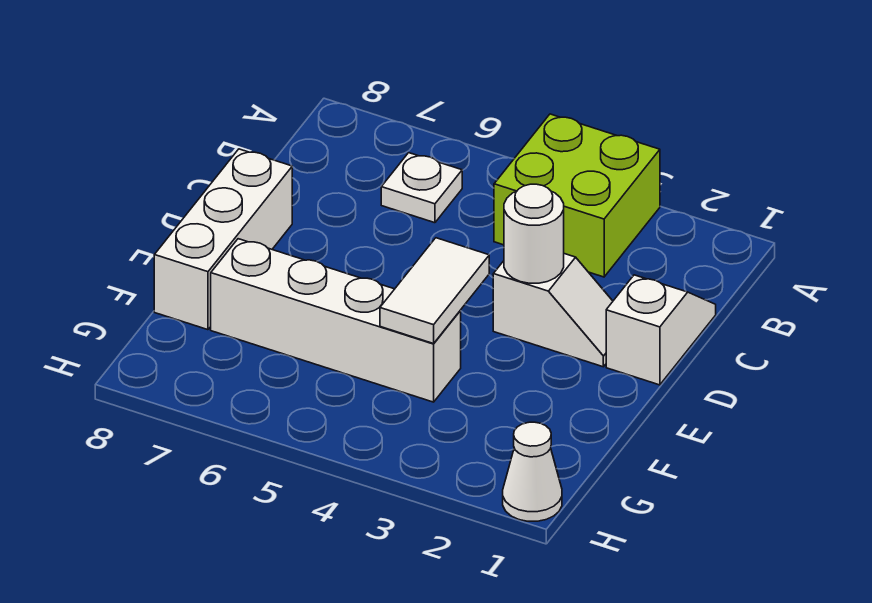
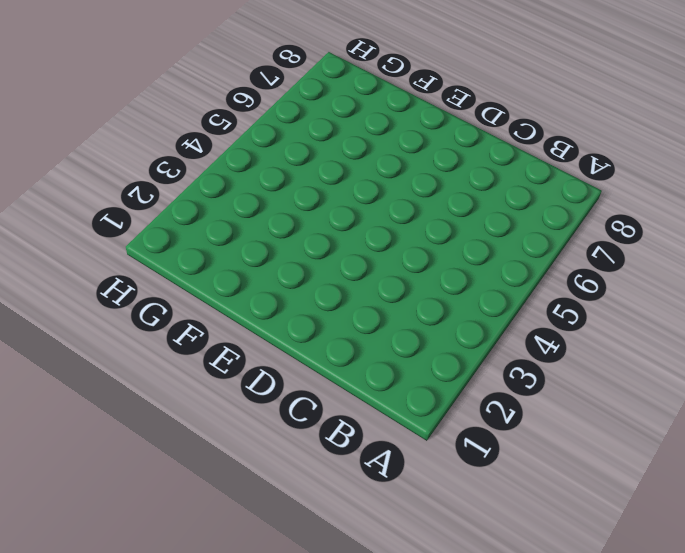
none -> lime 2x2 brick [494,114,660,277]
none -> white 1x1 plate [381,153,462,223]

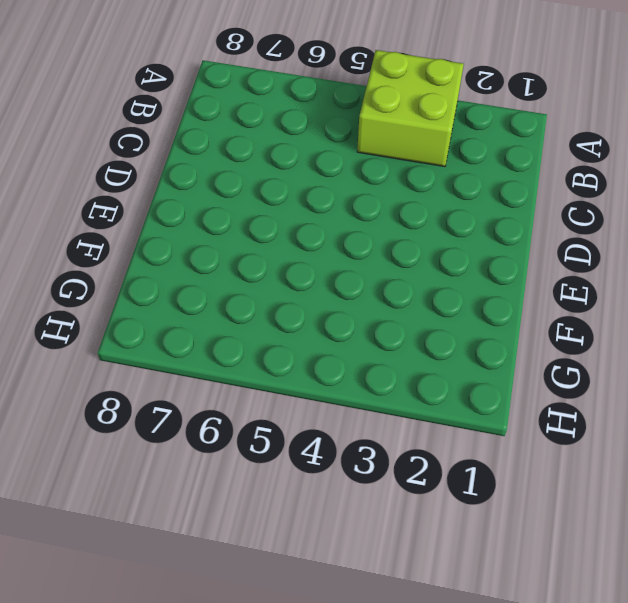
none -> white 1x1 plate [381,153,462,223]
none -> white 1x2 slope [606,275,716,385]

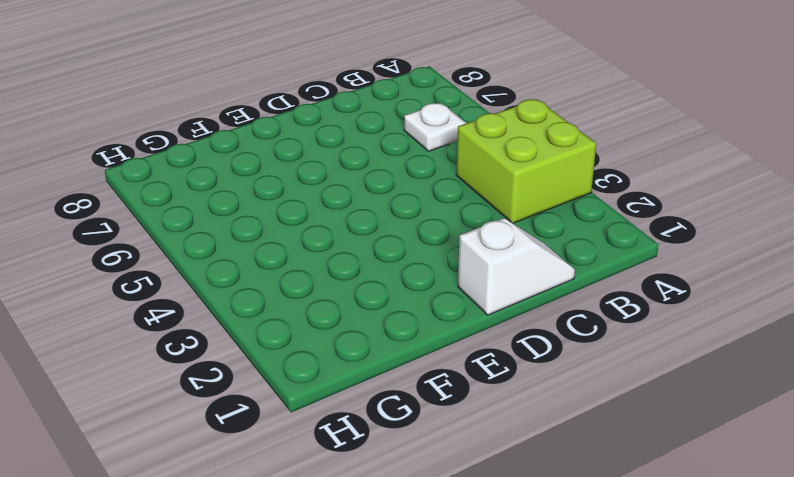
none -> white 1x2 slope [493,254,613,367]
none -> white 1x3 brick [154,149,292,330]

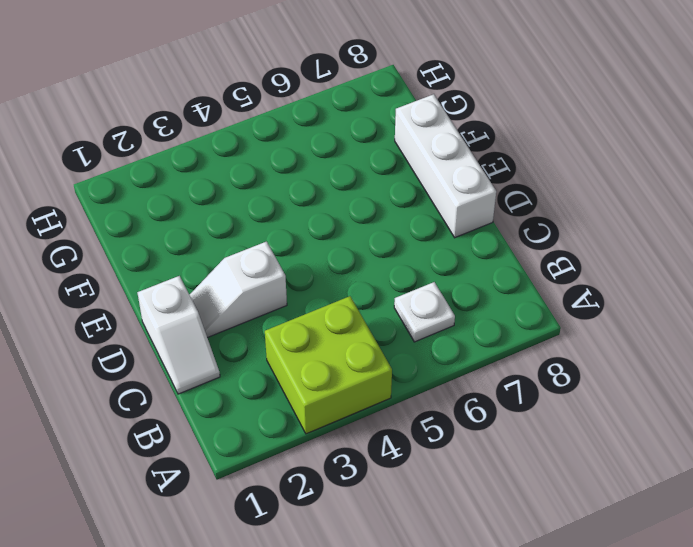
none -> white 1x4 brick [211,239,461,402]
none -> white 1x1 cone [503,422,562,521]

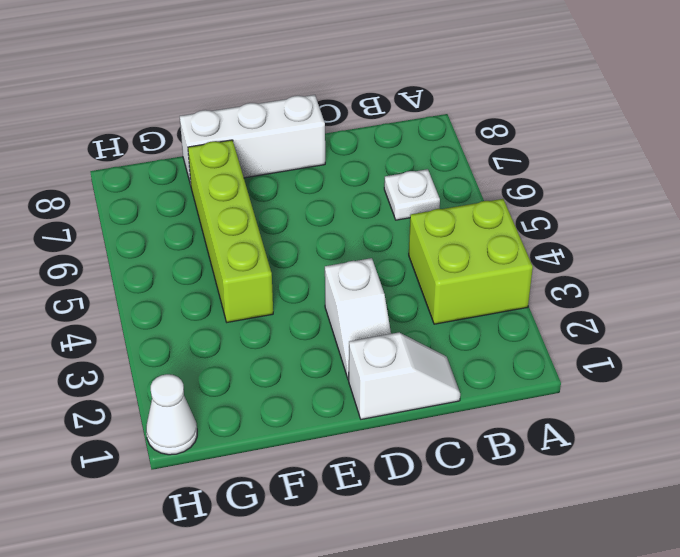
lime 1x4 brick [188,140,273,322] -> white 1x4 brick [211,239,461,402]
none -> white 1x1 round brick [504,184,564,283]
none -> white 1x2 tile [380,238,489,344]

